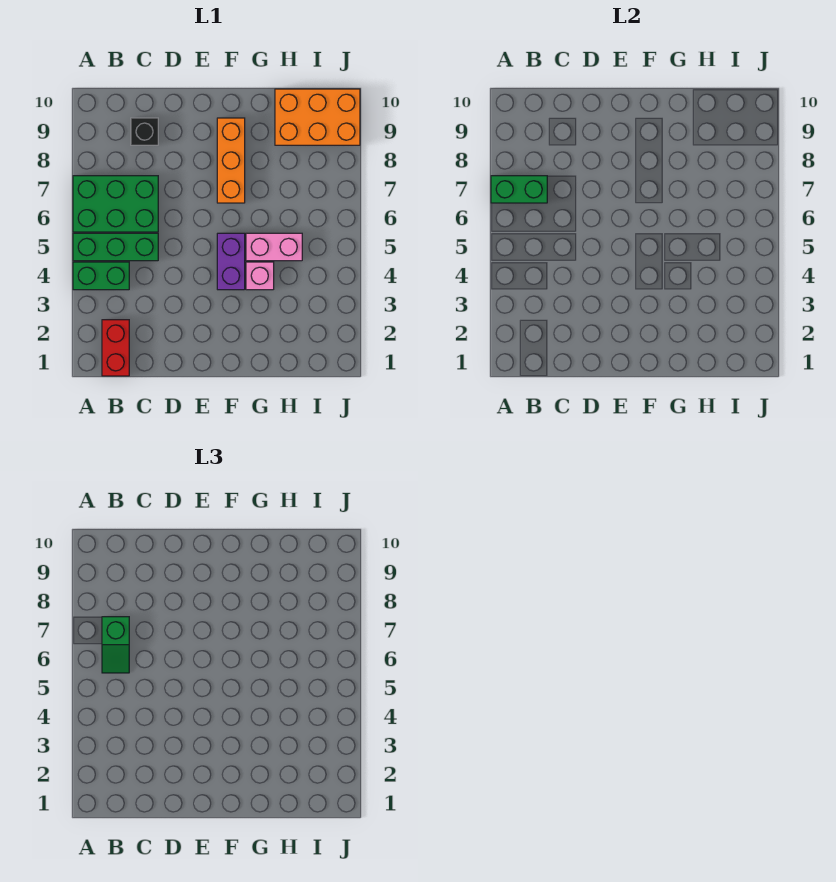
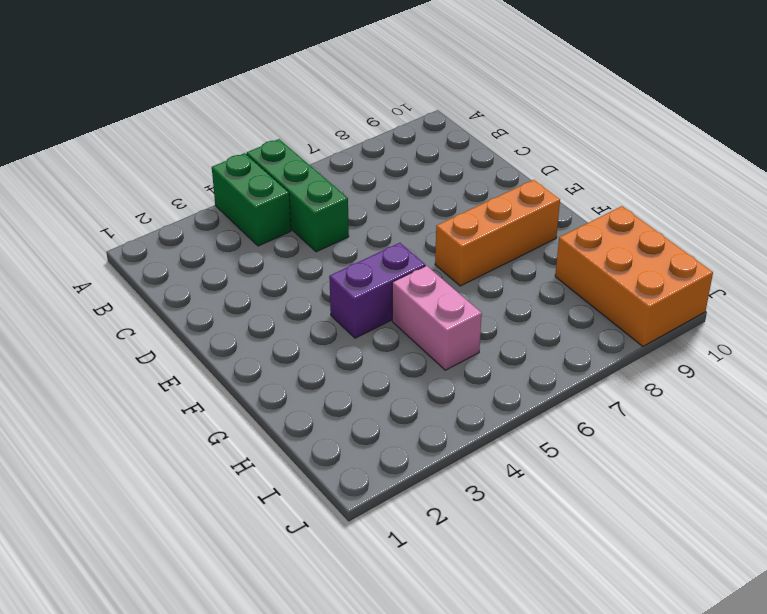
none -> green 2x3 brick [73,176,158,232]
none -> red 1x2 brick [102,320,129,376]
none -> black 1x1 brick [131,118,158,145]

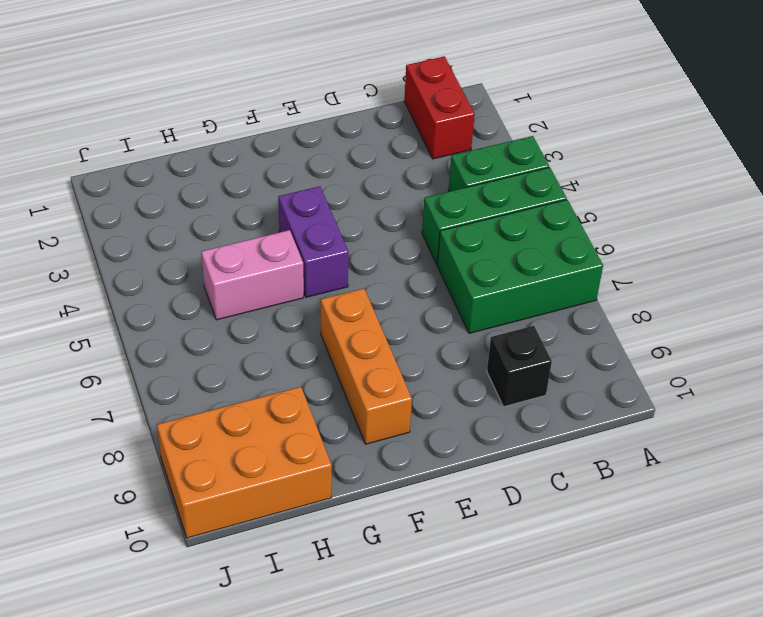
none -> pink 1x1 brick [246,262,274,290]
none -> green 1x2 brick [491,176,547,203]
none -> green 1x2 slope [102,617,129,673]

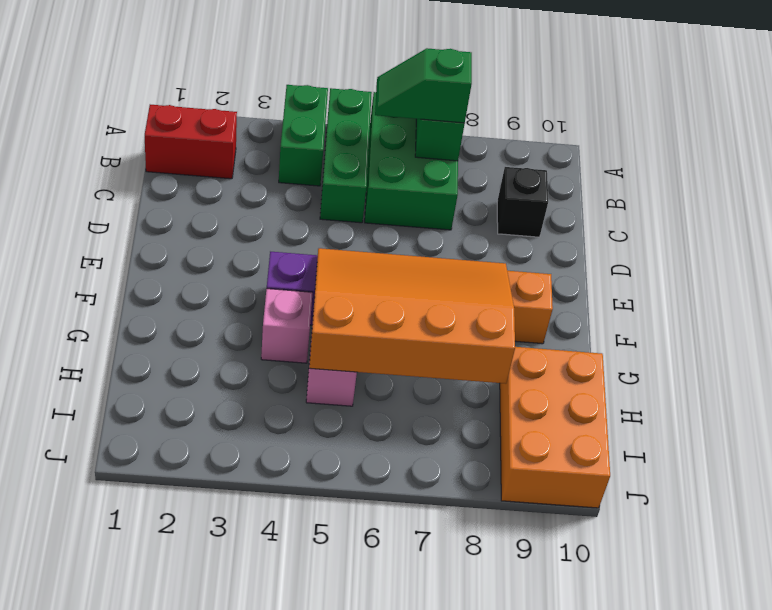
orange 3x4 slope [309,248,515,384] -> none

